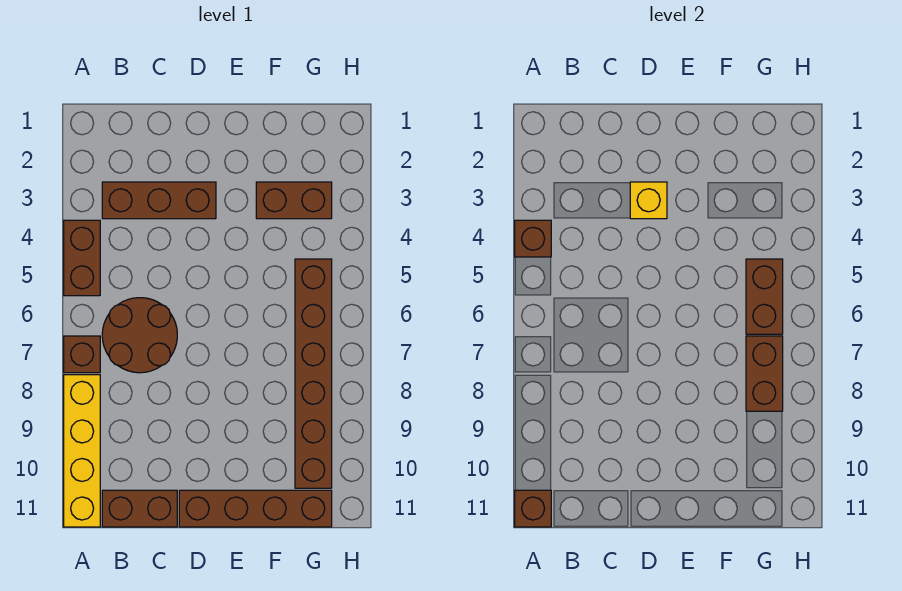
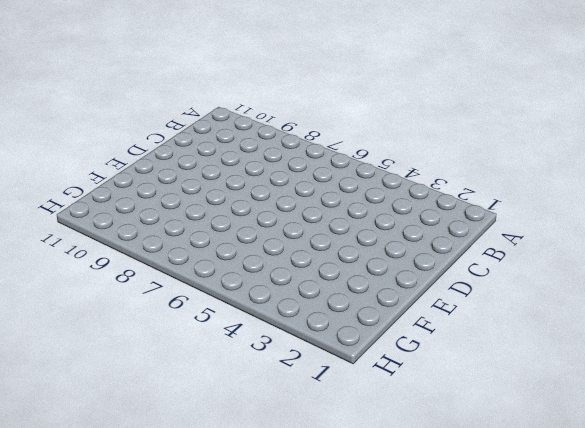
none -> brown 1x2 brick [64,220,100,296]
none -> brown 1x1 brick [64,336,100,373]
none -> yellow 1x4 brick [64,375,100,527]

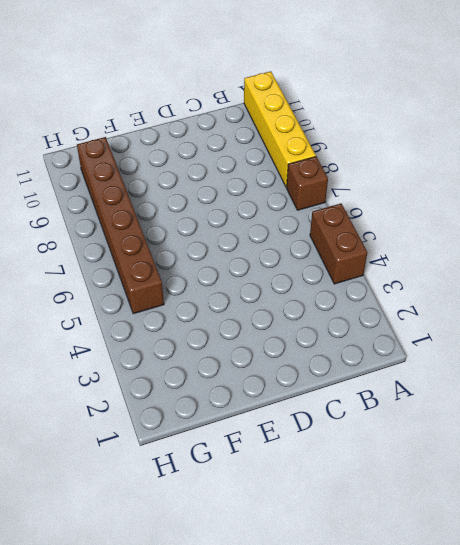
none -> brown 1x3 brick [102,182,216,219]
none -> brown 2x2 round brick [102,298,177,373]
none -> brown 1x2 brick [102,490,177,527]

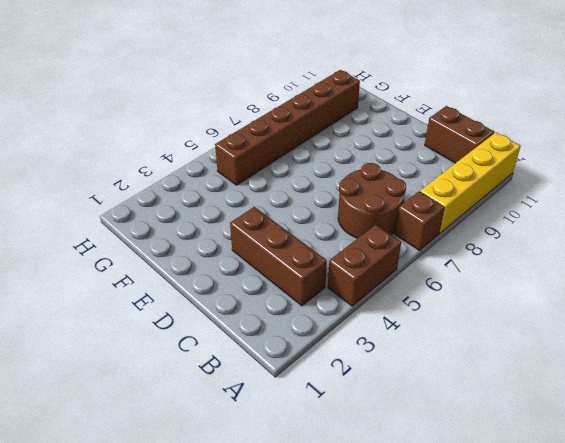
none -> brown 1x4 brick [179,490,332,527]
none -> brown 1x2 brick [256,182,332,219]
none -> brown 1x1 brick [515,220,551,257]

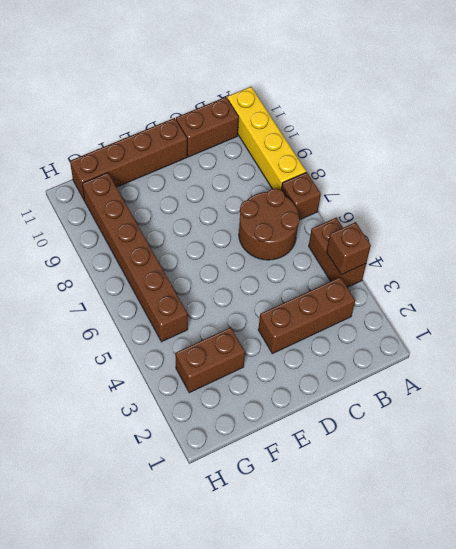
none -> brown 1x1 brick [515,490,551,527]
none -> yellow 1x1 brick [630,182,667,219]
none -> brown 1x2 brick [746,259,783,334]

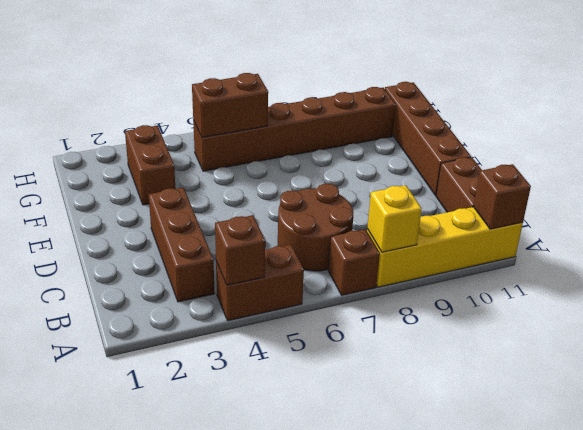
yellow 1x1 brick [367,185,422,252] -> yellow 1x1 brick moved to [630,182,667,219]
none -> brown 1x2 brick [746,336,783,411]

